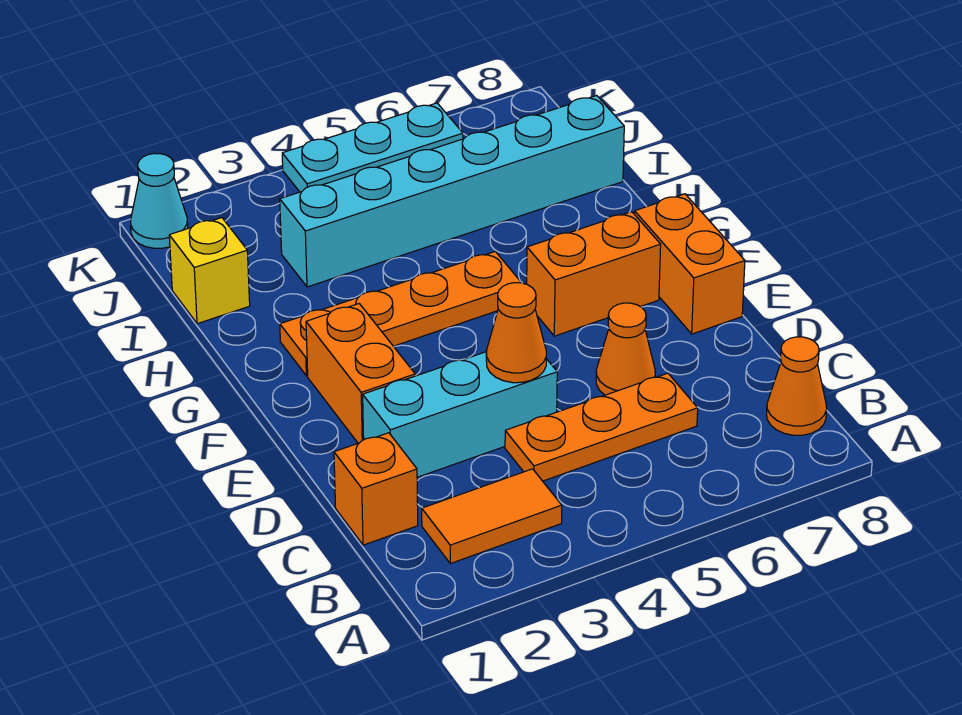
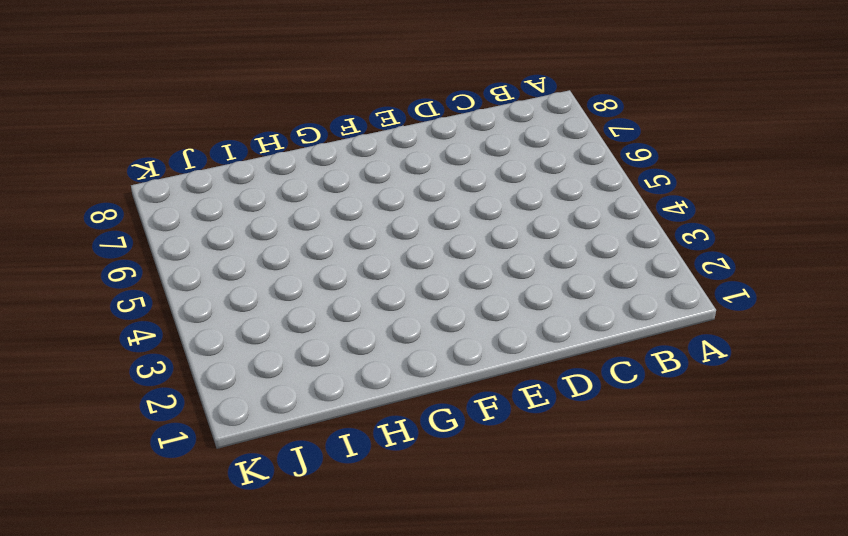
none -> orange 1x2 tile [422,469,562,564]
none -> orange 1x1 cone [767,337,827,435]
none -> orange 1x1 brick [334,433,418,545]

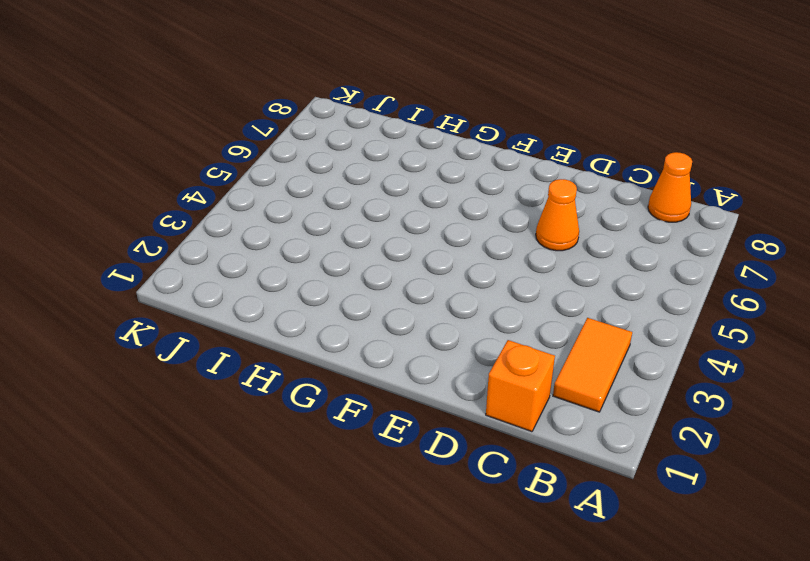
none -> orange 1x3 plate [505,373,698,481]
none -> cyan 1x3 brick [363,352,557,477]
none -> orange 1x2 brick [306,304,415,443]

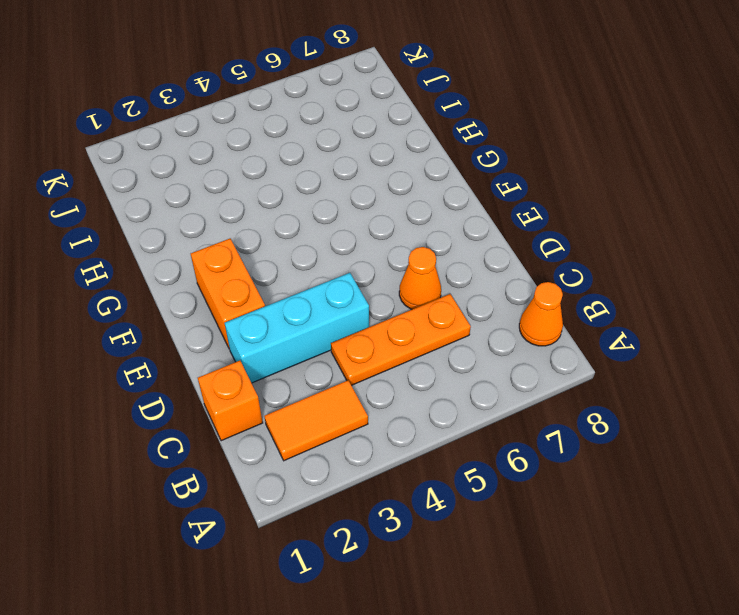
none -> orange 1x2 brick [634,194,745,334]
none -> orange 1x2 brick [527,212,661,336]
none -> orange 1x4 plate [280,252,521,376]

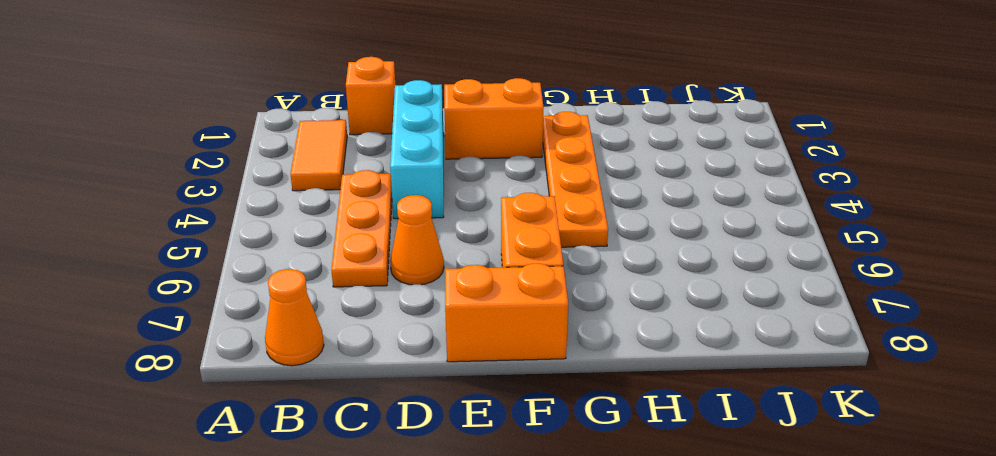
none -> yellow 1x1 brick [169,218,250,324]
none -> cyan 1x6 brick [280,96,624,287]
none -> cyan 1x1 cone [131,153,188,248]

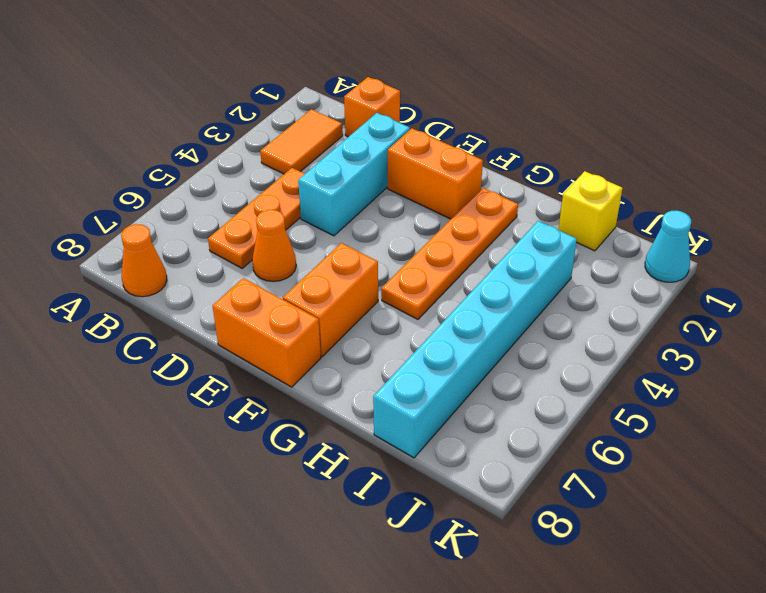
none -> cyan 1x3 plate [282,103,463,192]
none -> orange 1x1 cone [486,283,546,383]

